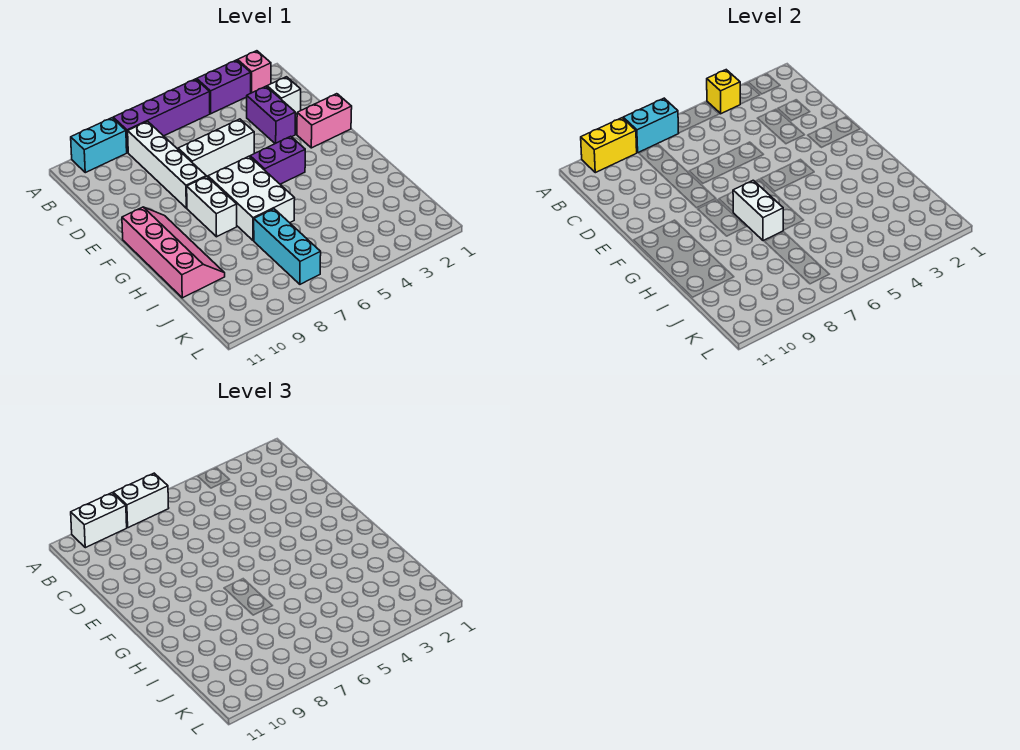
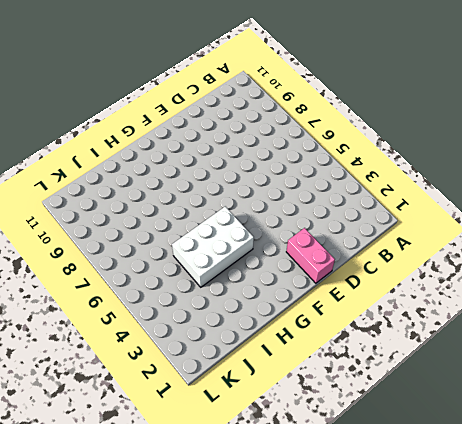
white 2x3 brick [172,207,254,287] -> white 2x3 brick moved to [208,156,295,241]
none -> pink 1x1 brick [238,51,271,93]
none -> purple 1x2 brick [197,60,251,114]
none -> purple 1x4 brick [113,79,210,152]

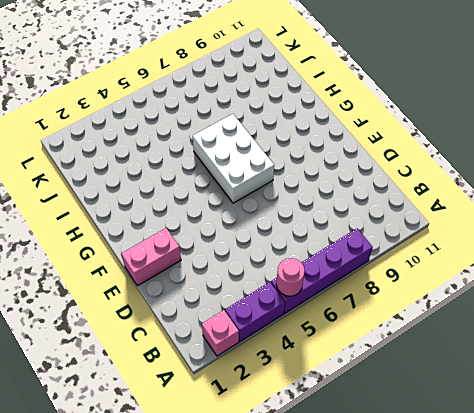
pink 1x1 round brick [276,258,305,296] -> none
none -> cyan 1x2 brick [71,118,127,173]
none -> white 1x4 brick [128,121,206,208]
none -> white 1x1 brick [267,77,301,114]

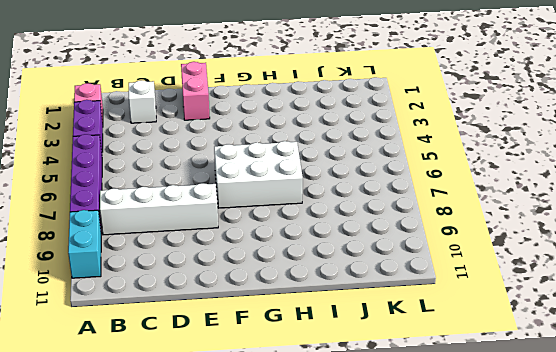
none -> purple 1x2 brick [247,86,295,144]
none -> white 1x3 brick [178,119,254,177]
none -> purple 1x2 brick [250,136,305,184]

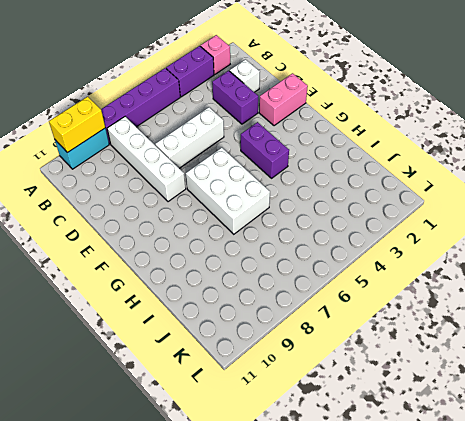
purple 1x2 brick [241,122,289,178] -> purple 1x2 brick turned to [250,136,305,184]
none -> white 1x2 brick [187,176,237,237]
none -> pink 2x4 slope [122,207,225,298]
none -> cyan 1x3 brick [254,209,321,284]

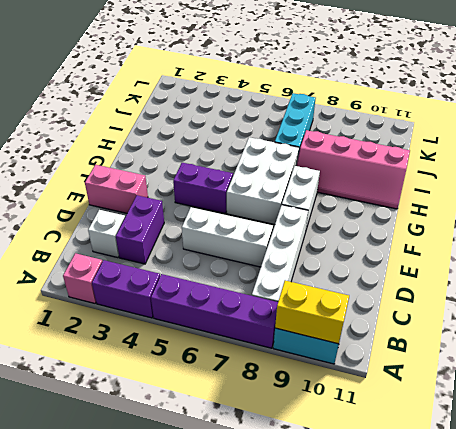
pink 2x4 slope [297,130,410,209] -> pink 2x4 slope turned to [122,207,225,298]
none -> yellow 1x1 brick [707,70,740,114]
none -> cyan 1x2 brick [623,98,679,153]
none -> white 1x2 brick [733,180,783,241]

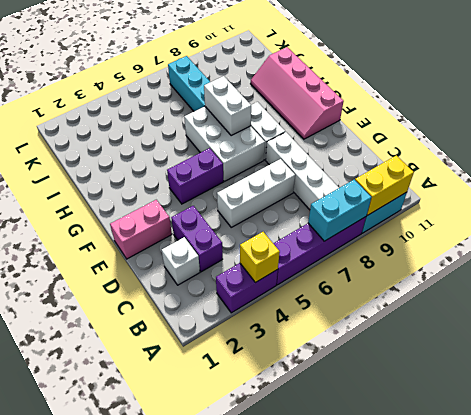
none -> pink 1x1 brick [238,51,271,93]
none -> white 1x2 brick [113,473,169,528]
none -> white 1x2 brick [71,493,127,548]

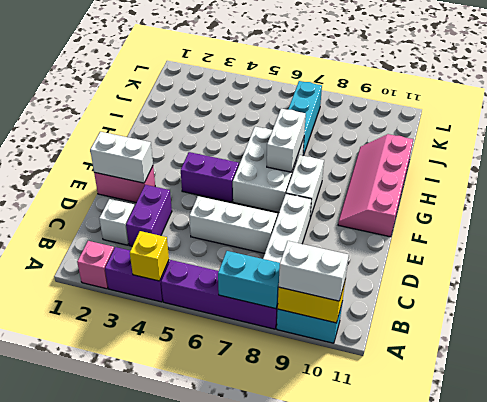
white 1x2 brick [90,132,153,183] -> white 1x2 brick moved to [113,473,169,528]

